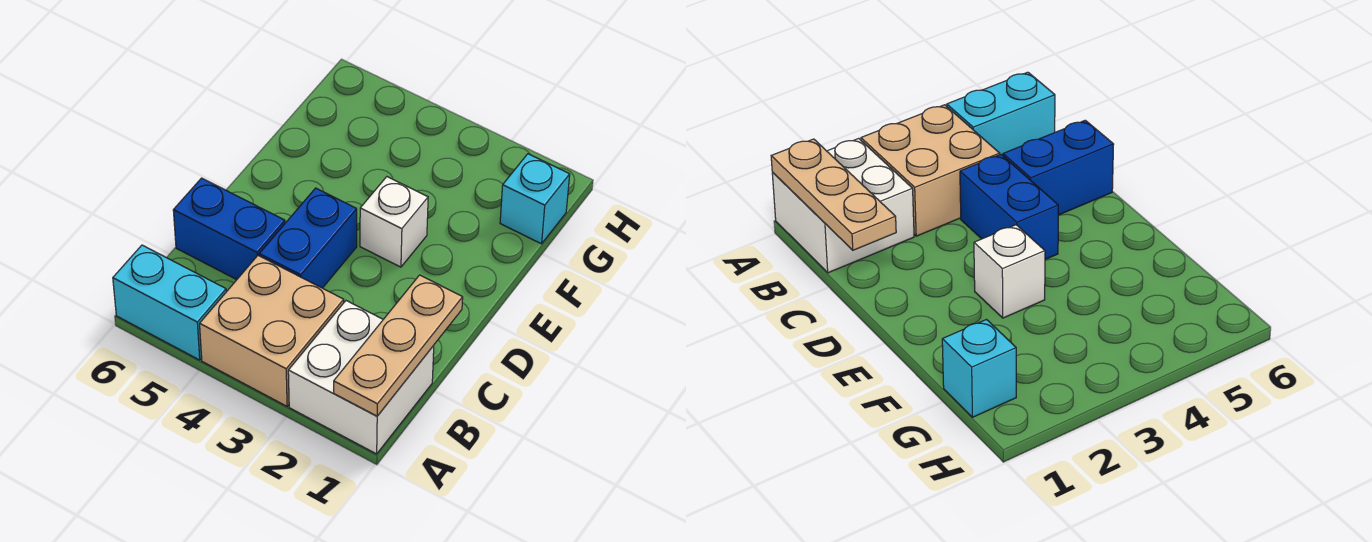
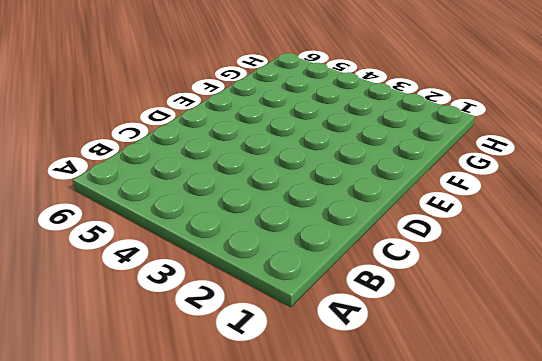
none -> white 2x2 brick [288,301,434,454]
none -> tan 2x2 brick [200,256,344,406]

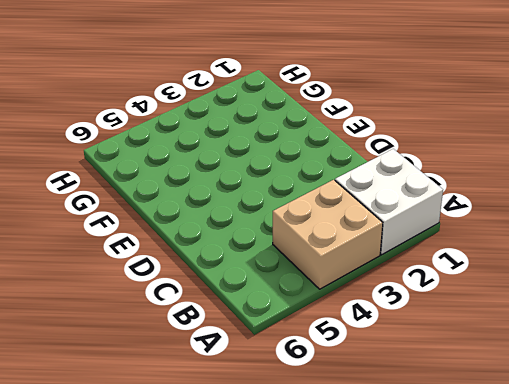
none -> cyan 1x2 brick [113,245,226,360]
none -> blue 1x2 brick [259,188,357,288]

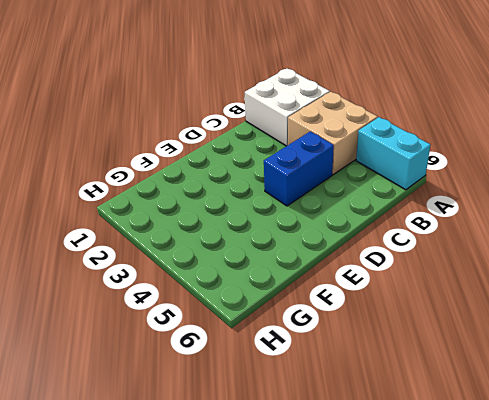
none -> blue 1x2 brick [173,178,285,280]
none -> white 1x1 brick [360,177,428,267]

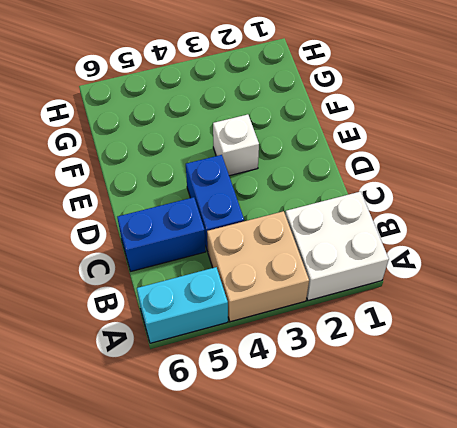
none -> cyan 1x1 brick [500,154,570,244]
none -> tan 1x3 plate [334,275,463,416]

